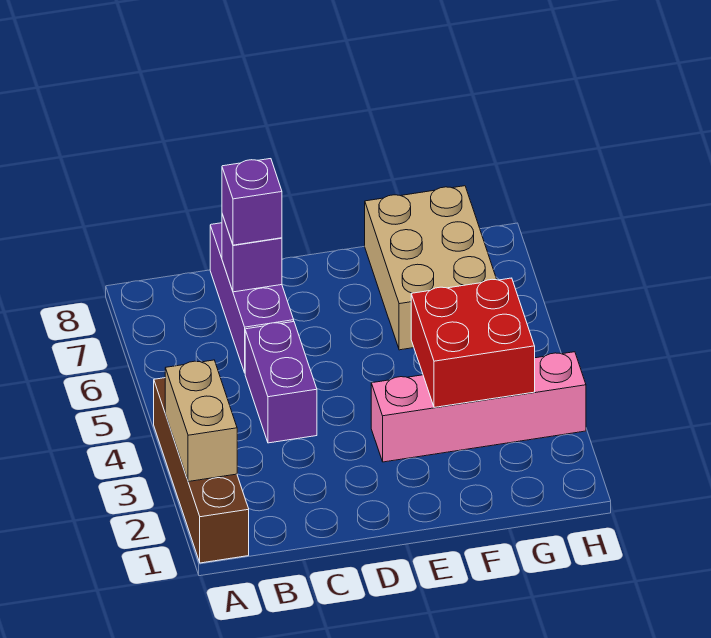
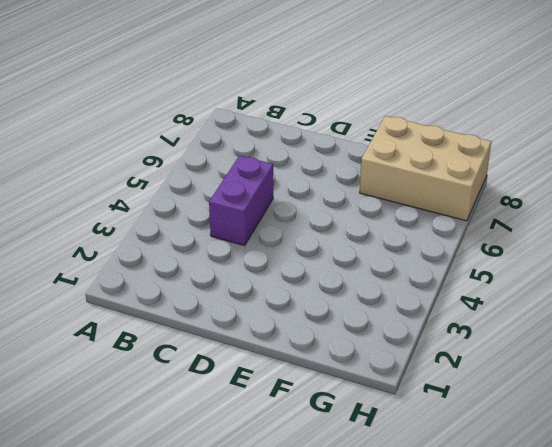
tan 2x3 brick [360,116,491,221] -> tan 2x3 brick turned to [365,186,497,350]
none -> brown 1x4 brick [154,378,249,563]
none -> purple 1x3 brick [210,223,294,373]

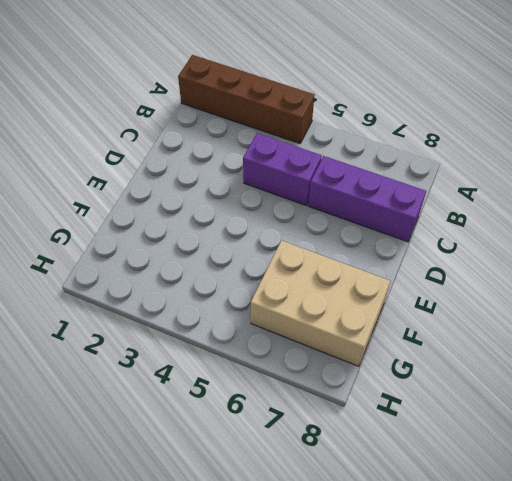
none -> pink 1x4 brick [371,352,586,462]
none -> tan 1x2 brick [165,360,237,482]

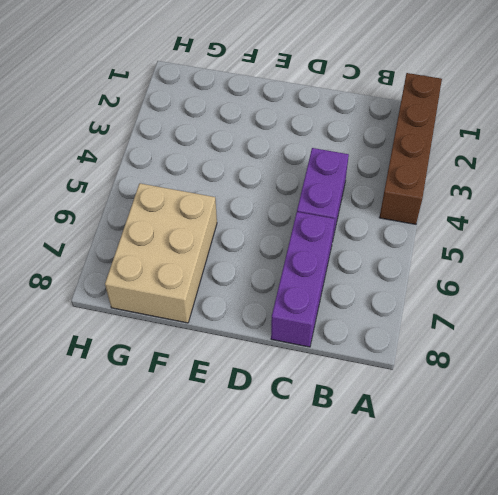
none -> pink 1x4 brick [371,352,586,462]
none -> tan 1x2 brick [165,360,237,482]

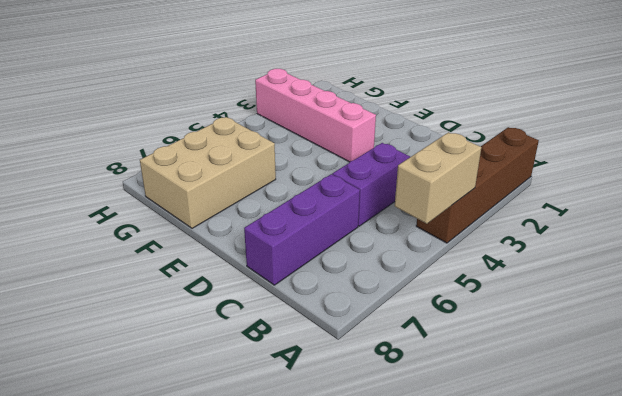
tan 1x2 brick [395,132,481,224] -> tan 1x2 brick moved to [165,360,237,482]
none -> purple 1x1 brick [222,214,282,292]
none -> red 2x2 brick [411,278,535,407]

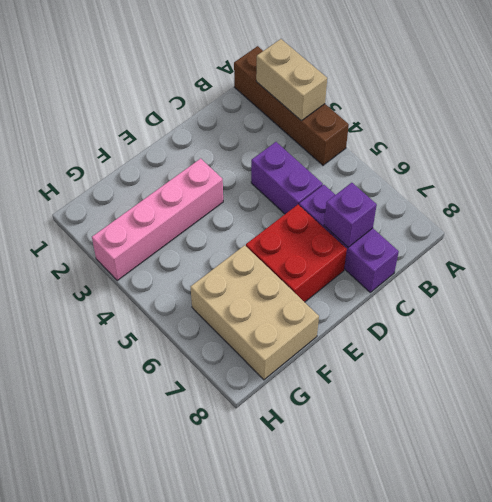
red 2x2 brick [246,205,347,302] -> red 2x2 brick moved to [411,278,535,407]
none -> purple 1x1 brick [222,159,282,245]

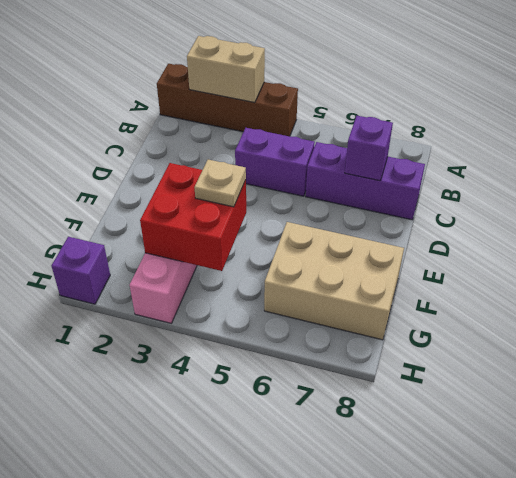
tan 1x1 plate [194,160,246,207] -> none
purple 1x1 brick [52,237,110,304] -> purple 1x1 brick moved to [222,159,282,245]

